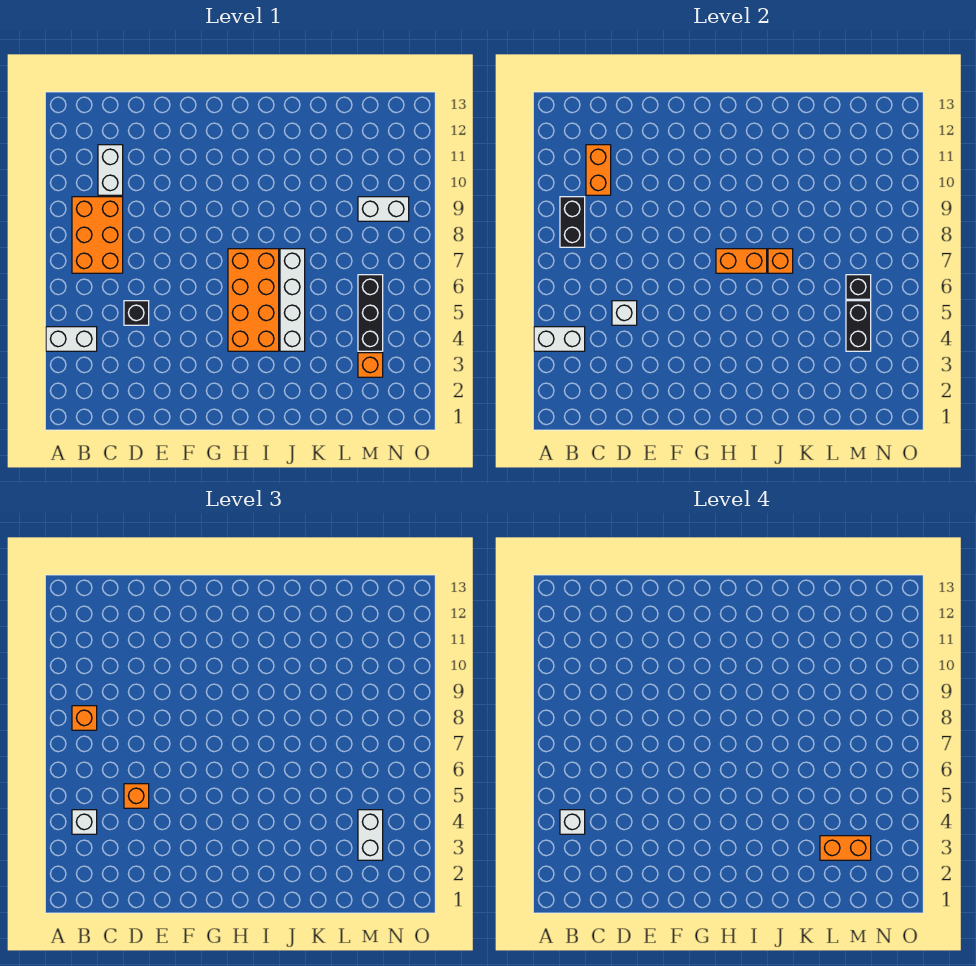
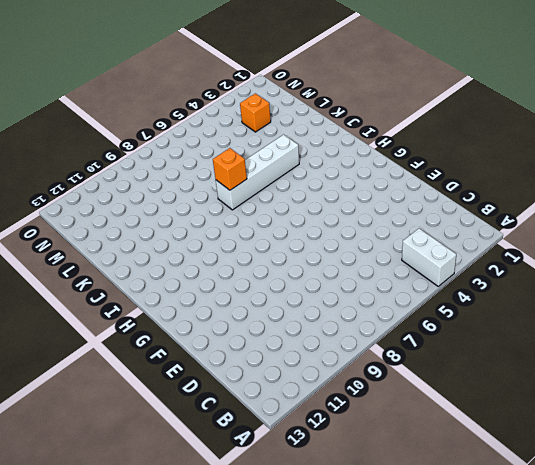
none -> orange 2x3 brick [72,197,123,273]
none -> white 1x2 brick [98,145,123,195]
none -> black 1x1 brick [124,301,149,325]

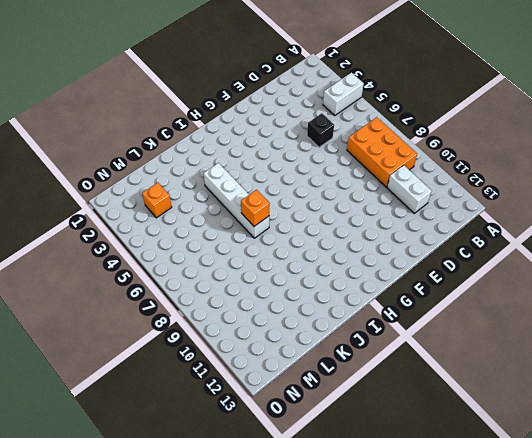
none -> orange 2x4 brick [228,249,279,351]
none -> black 1x3 brick [358,275,383,351]
none -> white 1x2 brick [358,197,409,221]

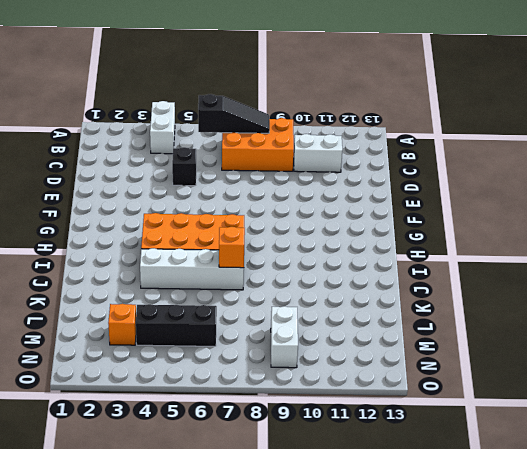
black 1x3 slope [198,94,270,133] -> black 1x2 brick [560,197,585,247]
none -> white 1x2 brick [534,327,585,351]
none -> orange 1x2 brick [586,145,611,195]
none -> white 1x1 brick [612,301,637,325]

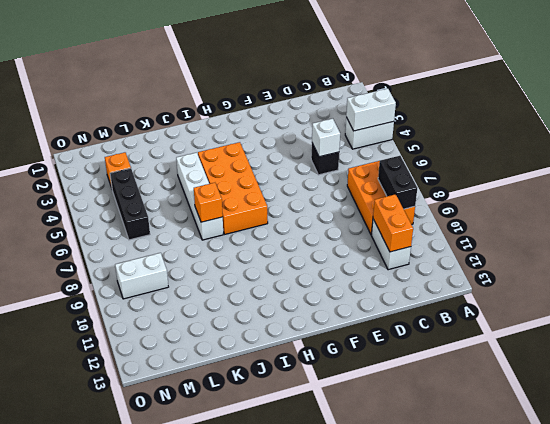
none -> orange 1x2 brick [716,249,767,273]
none -> black 1x2 brick [846,301,871,351]
none -> black 1x1 brick [846,275,871,299]

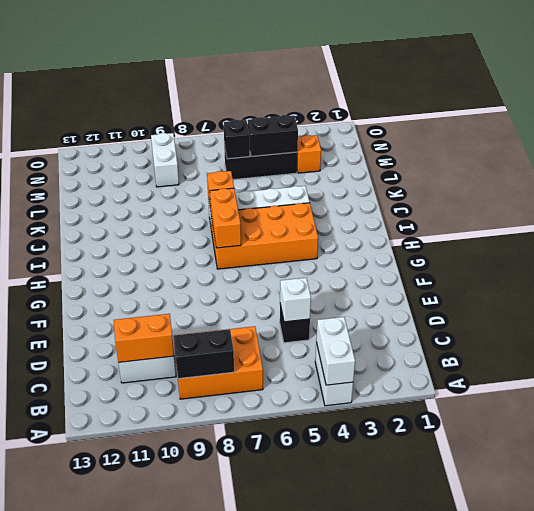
none -> white 1x1 brick [72,810,97,834]
none -> orange 1x1 brick [72,706,97,730]
none -> orange 1x1 brick [124,784,149,808]

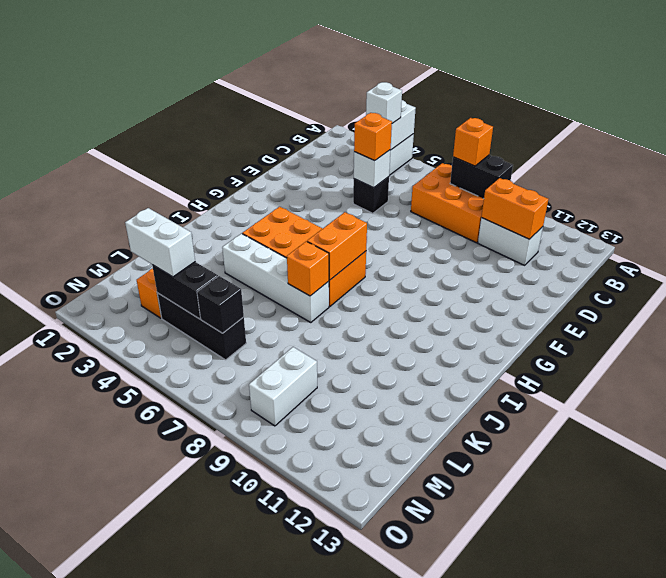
none -> white 1x1 brick [560,810,585,834]
none -> orange 1x2 brick [820,836,871,860]

